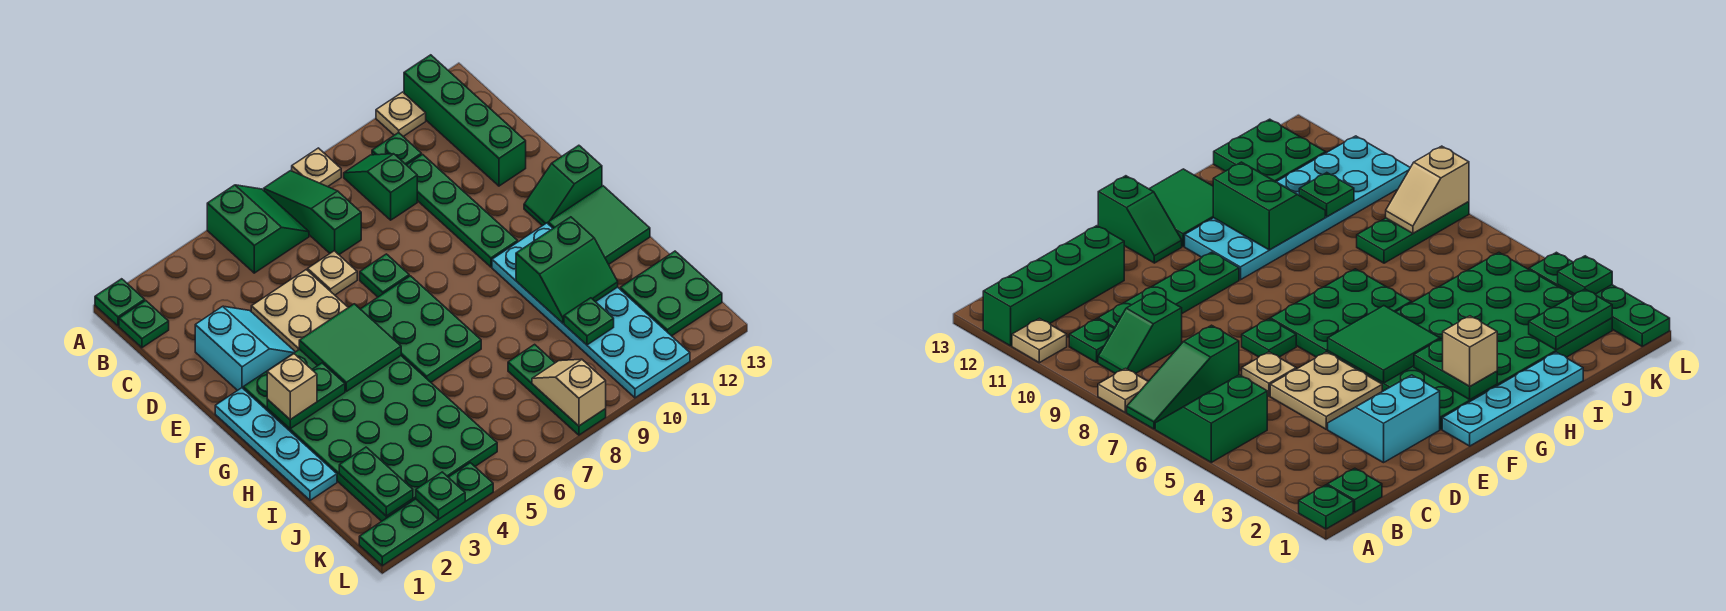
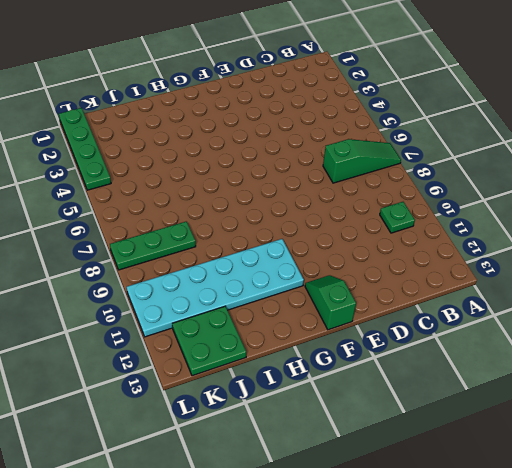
none -> green 1x1 plate [95,279,145,326]
none -> green 2x2 slope [207,185,309,273]
none -> tan 1x1 plate [292,148,341,187]
none -> tan 1x1 plate [376,92,426,136]

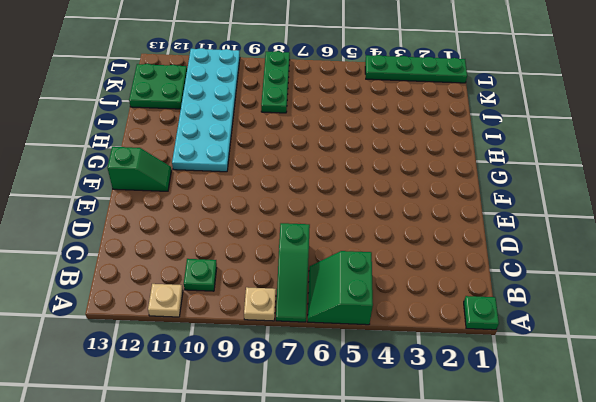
none -> green 1x4 brick [404,55,526,186]
none -> green 1x1 plate [119,301,169,348]
none -> green 1x2 slope [344,154,417,220]
none -> green 1x4 plate [407,154,518,267]

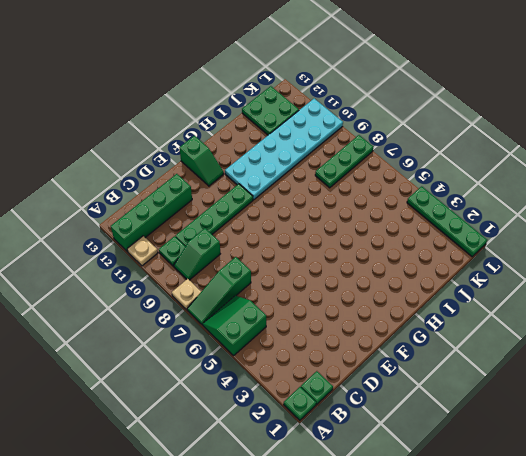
none -> cyan 2x2 slope [195,306,295,391]
none -> tan 2x2 plate [251,270,348,352]
none -> tan 1x1 plate [308,251,357,295]
none -> green 1x1 plate [360,254,409,297]

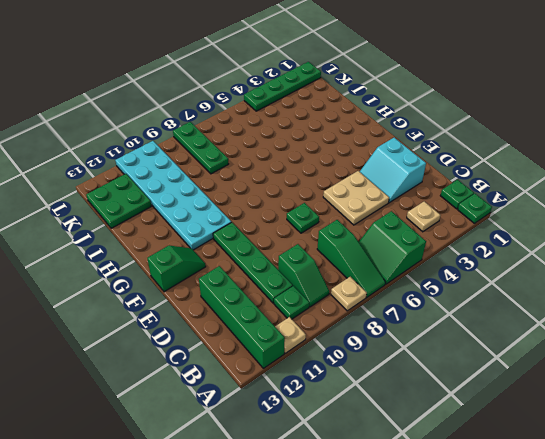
tan 1x1 plate [407,201,441,232] -> tan 1x1 plate moved to [308,251,357,295]
none -> cyan 1x4 plate [215,388,337,500]
none -> green 4x6 plate [243,349,497,521]
none -> green 2x3 plate [361,276,481,382]
none -> green 2x2 tile [548,186,650,264]

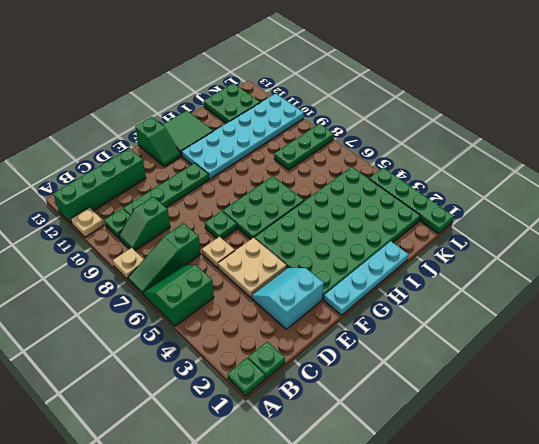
none -> green 2x2 tile [299,304,401,391]
none -> green 1x2 plate [267,363,345,429]
none -> green 2x2 slope [516,217,618,323]
none -> green 1x2 plate [339,447,413,516]

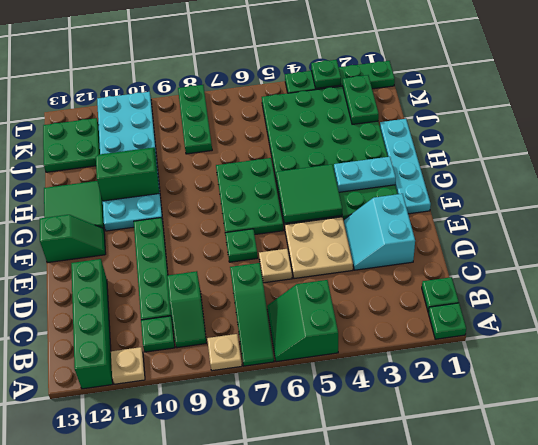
cyan 1x2 plate [334,157,396,192] -> green 1x2 plate [267,363,345,429]
none -> green 1x1 plate [564,298,614,345]
none -> tan 1x2 slope [532,359,606,426]
none -> tan 1x1 brick [267,354,317,419]

